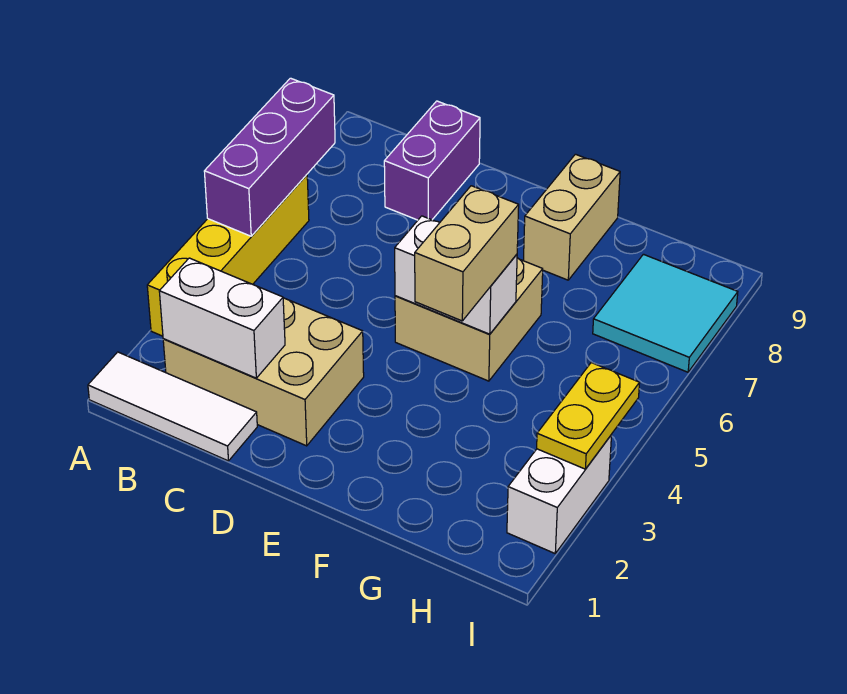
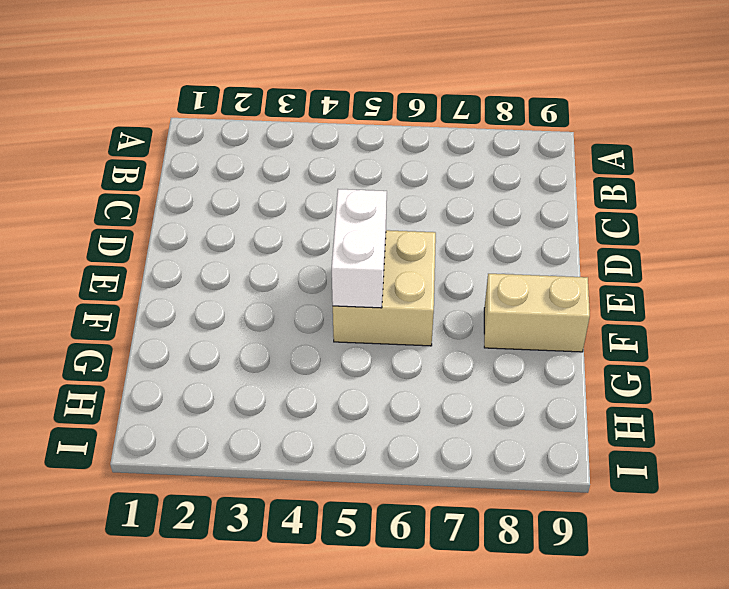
none -> white 1x3 tile [88,352,257,461]
none -> yellow 1x4 brick [147,175,309,336]
none -> tan 2x3 brick [163,298,364,446]

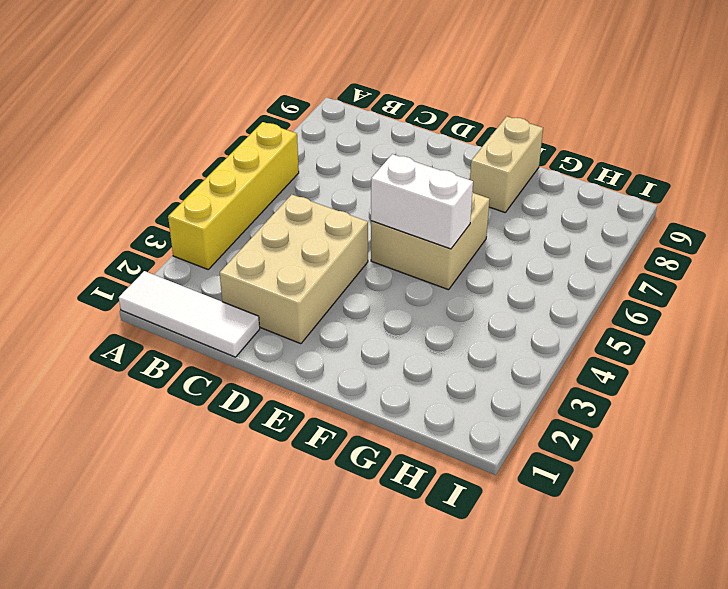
tan 2x3 brick [220,194,368,344] -> tan 2x3 brick turned to [163,298,364,446]
none -> purple 1x2 brick [384,101,480,220]
none -> cyan 2x2 tile [593,254,738,372]
none -> white 1x2 brick [507,435,612,553]

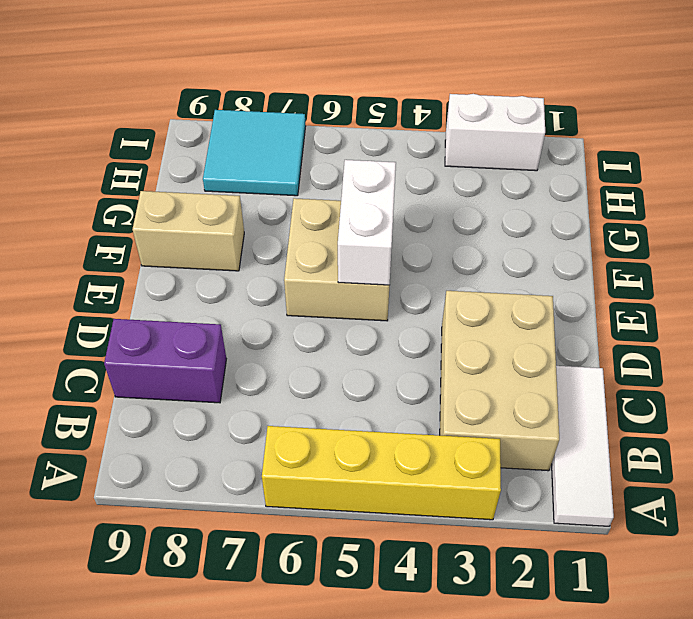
none -> purple 1x3 brick [204,78,335,236]
none -> white 1x2 brick [159,258,285,378]
none -> yellow 1x2 plate [537,363,639,469]

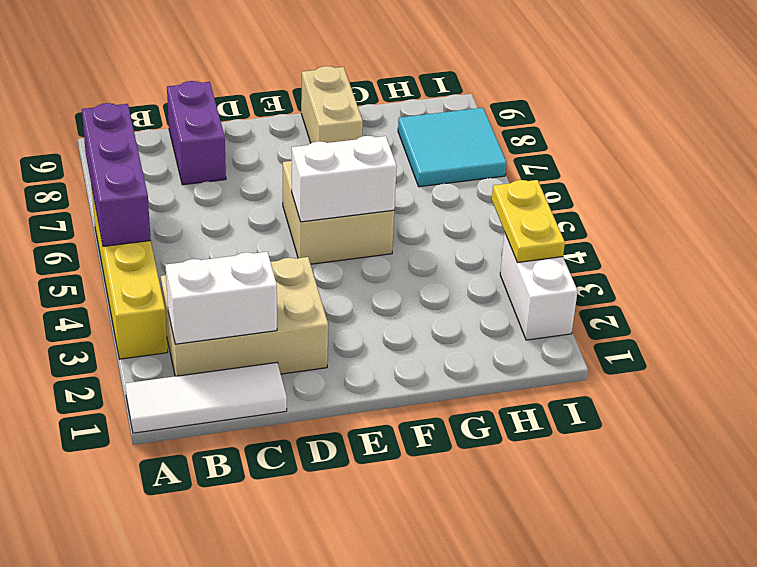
none -> tan 1x2 brick [415,186,519,321]

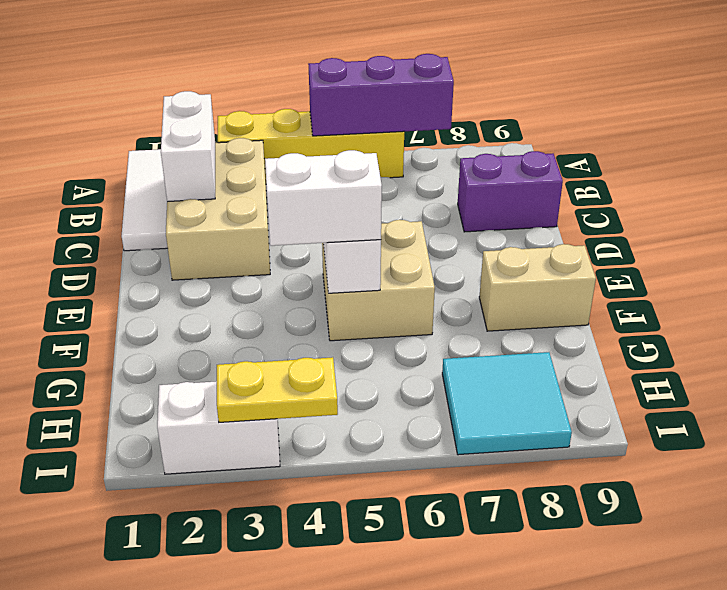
white 1x2 brick [265,150,382,246] -> tan 1x2 brick [415,186,519,321]

